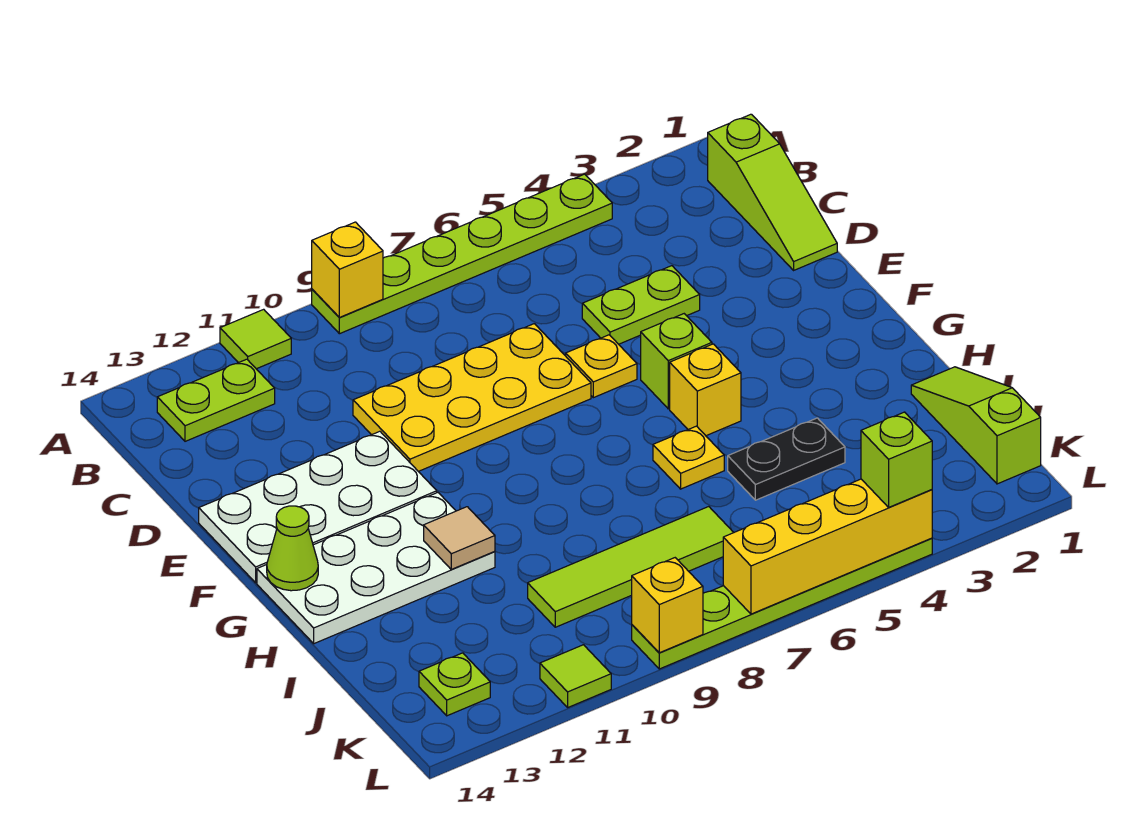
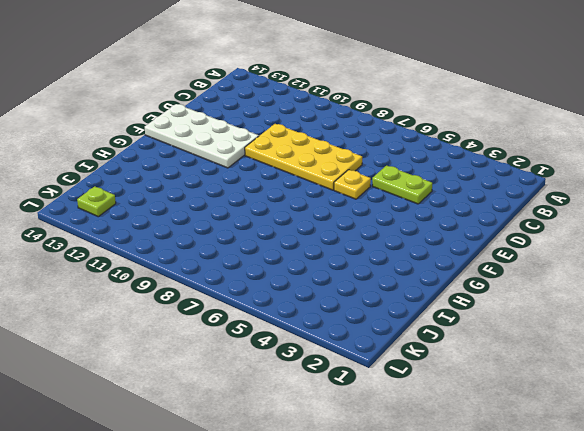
none -> lime 1x6 plate [312,174,612,334]
none -> lime 1x1 tile [220,309,291,369]
none -> lime 1x3 slope [708,114,837,270]

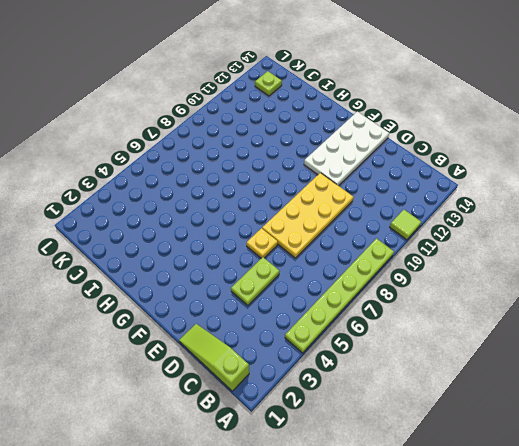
none -> lime 1x2 plate [157,359,275,441]
none -> lime 1x1 brick [641,314,712,409]
none -> yellow 1x1 brick [670,344,741,436]

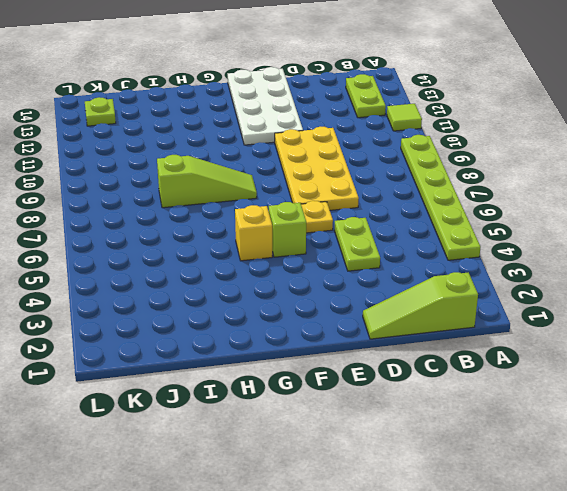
lime 1x3 slope [157,155,257,208] -> lime 1x3 slope moved to [911,367,1041,484]
none -> white 2x4 plate [257,493,495,644]
none -> yellow 1x1 plate [653,426,724,489]
none -> black 1x2 plate [728,418,845,500]

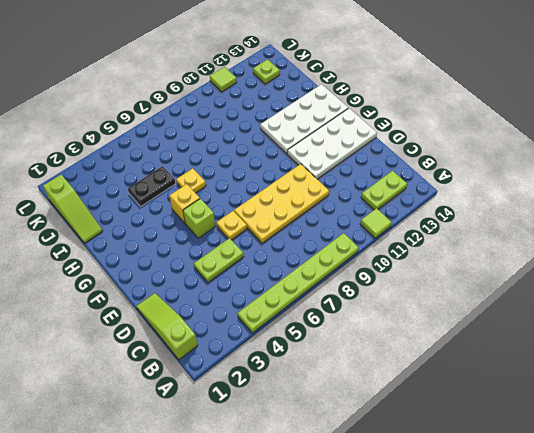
none -> lime 1x4 tile [528,507,734,627]
none -> lime 1x6 plate [632,538,932,669]
none -> yellow 1x1 brick [312,222,383,317]

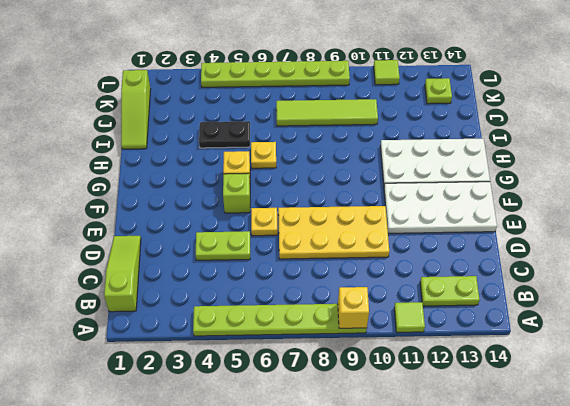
none -> lime 1x1 cone [267,506,318,591]
none -> tan 1x1 tile [424,507,495,569]
none -> yellow 1x4 brick [723,479,932,614]

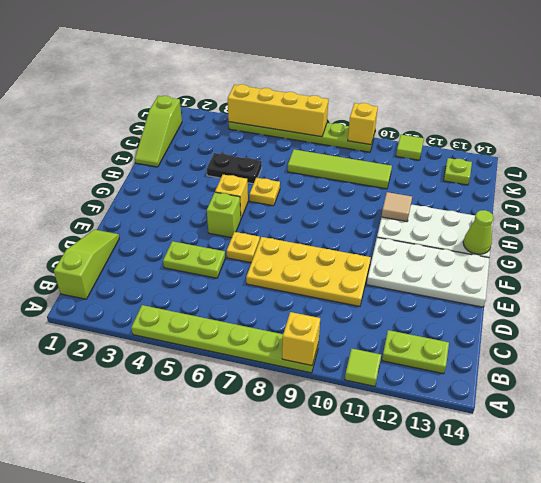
none -> lime 1x1 brick [861,412,932,507]

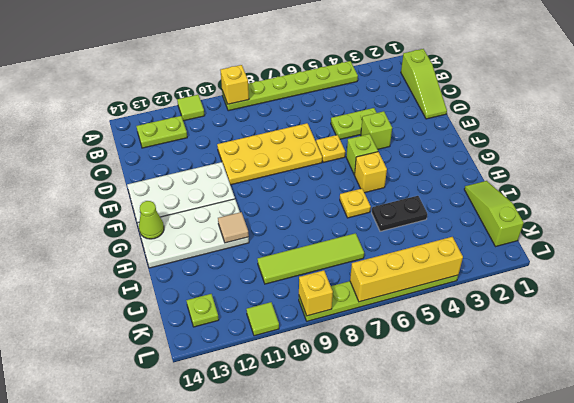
lime 1x1 brick [361,111,392,149] -> lime 1x1 brick moved to [861,412,932,507]

